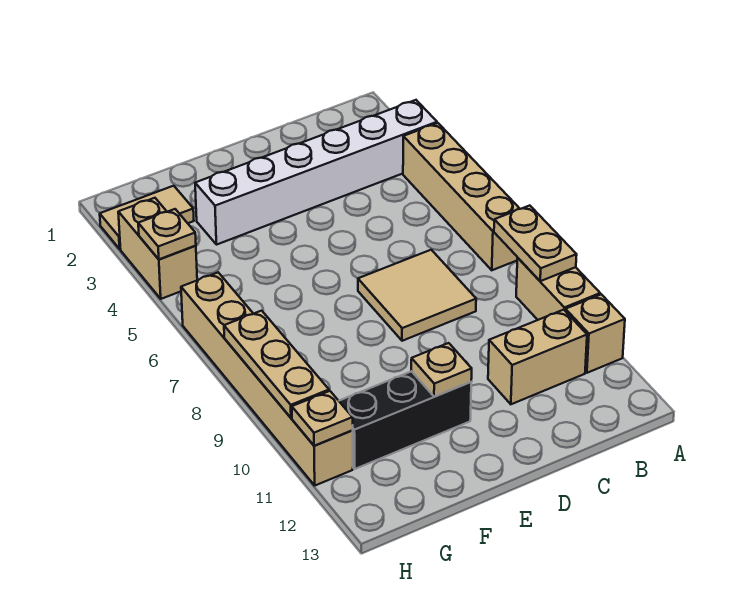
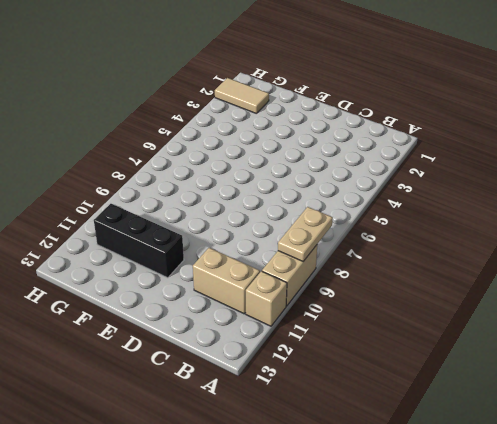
none -> white 1x6 brick [195,100,437,245]
none -> tan 1x4 brick [403,123,520,270]
none -> tan 2x2 tile [358,250,476,341]

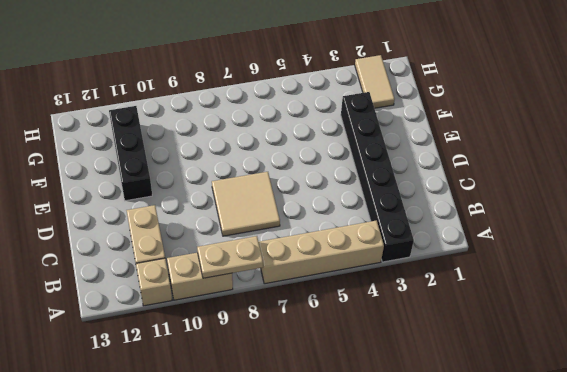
black 1x6 brick [341,92,414,262] -> white 1x6 brick [195,100,437,245]
none -> tan 1x2 brick [118,198,197,299]
none -> tan 1x6 brick [181,273,353,485]
none -> tan 1x1 plate [411,343,472,397]

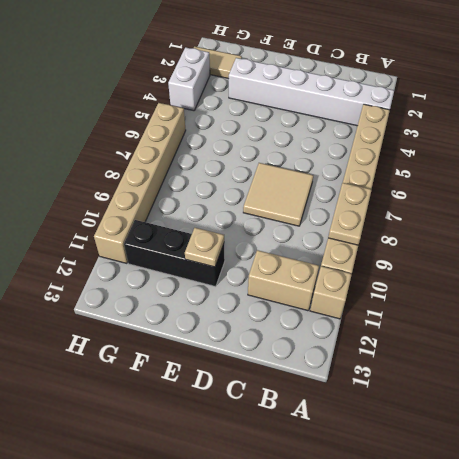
white 1x2 brick [168,47,210,111] -> tan 1x2 brick [118,198,197,299]
none -> tan 1x1 plate [138,209,196,259]
none -> tan 1x3 plate [224,311,329,418]
none -> tan 1x1 plate [292,391,353,446]

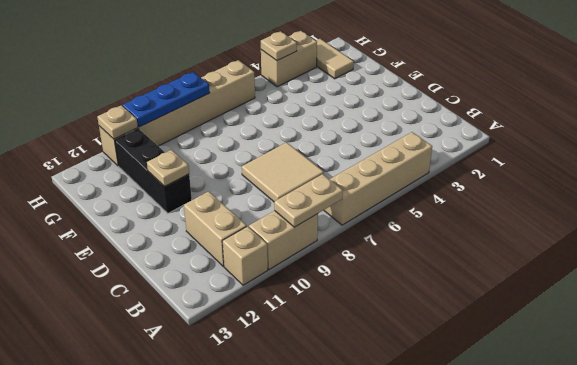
blue 1x3 plate [123,72,210,127] -> tan 1x3 plate [224,311,329,418]
none -> white 1x6 brick [195,100,437,245]

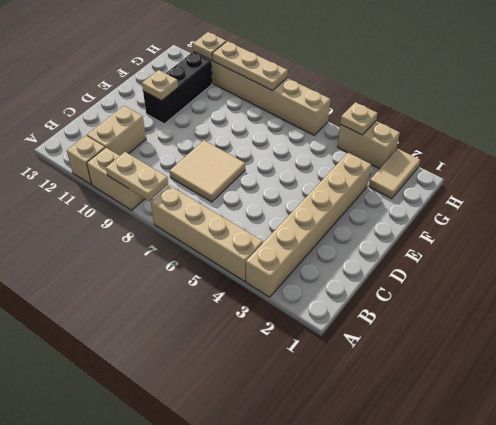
tan 1x6 brick [246,153,371,297] -> white 1x6 brick [195,100,437,245]

